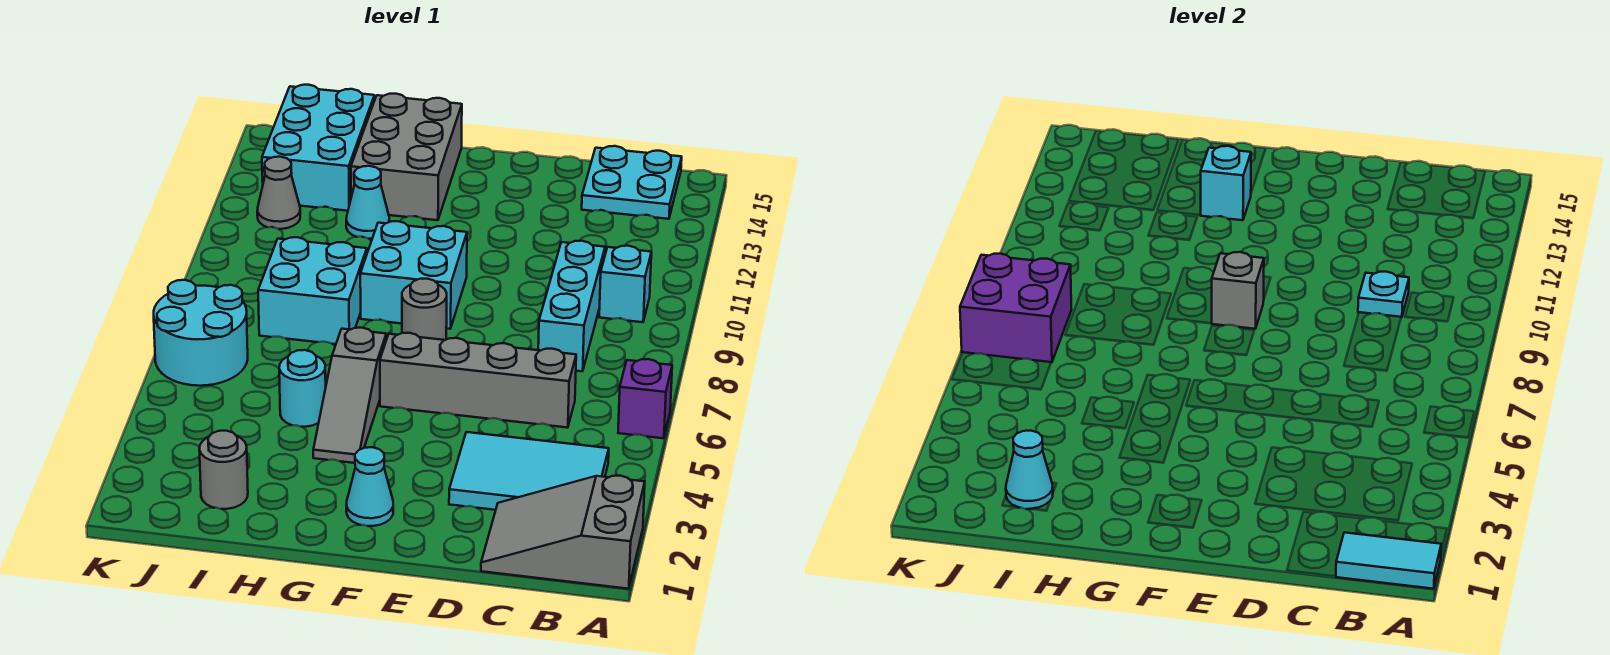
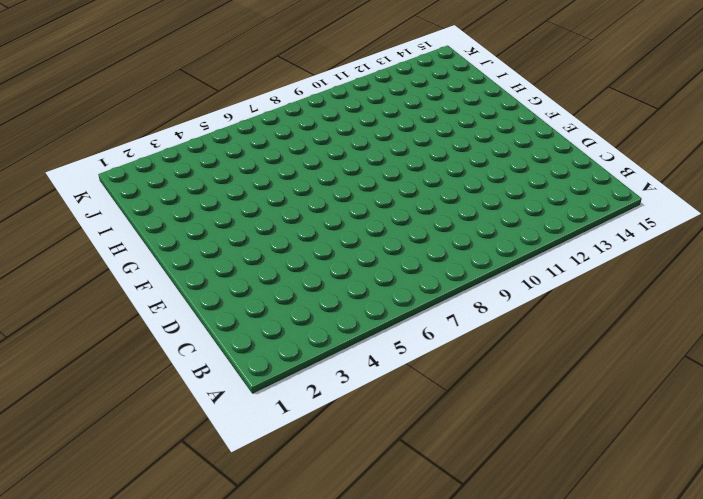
none -> grey 2x3 slope [481,476,645,589]
none -> purple 1x1 brick [618,359,672,438]
none -> cyan 2x3 tile [449,432,609,510]

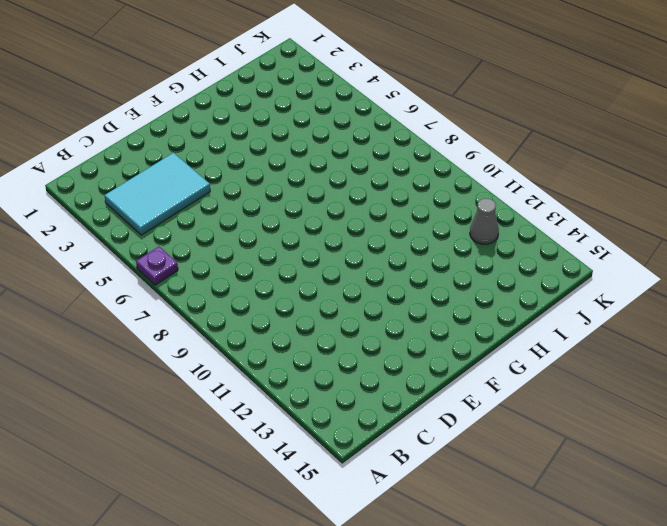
purple 1x1 plate [136,246,178,285] -> purple 1x1 brick [618,359,672,438]
none -> grey 2x3 slope [481,476,645,589]
none -> cyan 1x1 brick [599,246,651,322]
none -> cyan 2x2 plate [582,146,682,219]

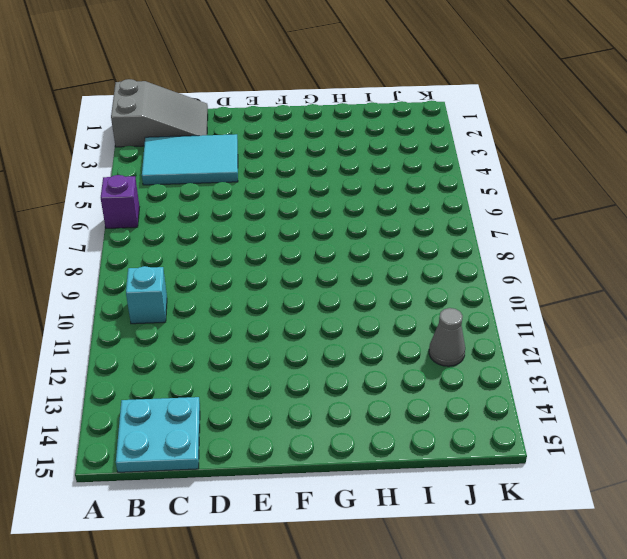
none -> grey 1x4 brick [380,333,576,428]
none -> cyan 1x3 brick [538,241,605,371]
none -> cyan 1x1 cone [346,447,393,526]

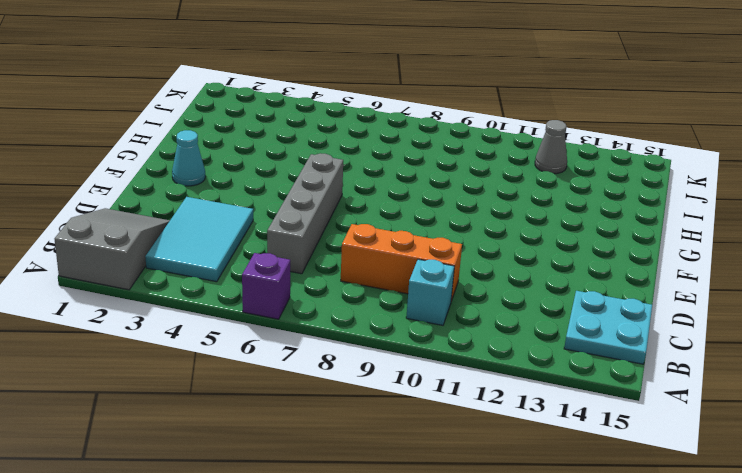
orange 1x3 brick [341,224,462,301] -> cyan 1x3 brick [538,241,605,371]
none -> grey 1x1 round brick [402,279,447,340]
none -> cyan 2x2 brick [360,221,467,329]
none -> grey 1x3 slope [313,328,386,463]

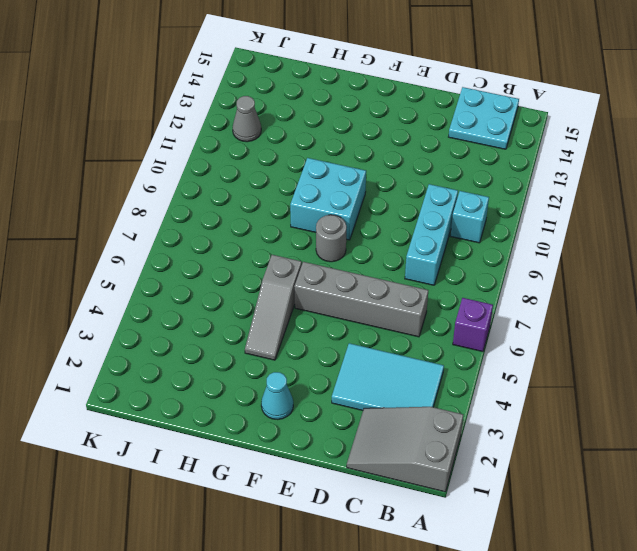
none -> grey 2x3 brick [351,94,462,220]
none -> cyan 1x1 round brick [279,350,326,427]
none -> cyan 2x2 brick [258,237,367,344]

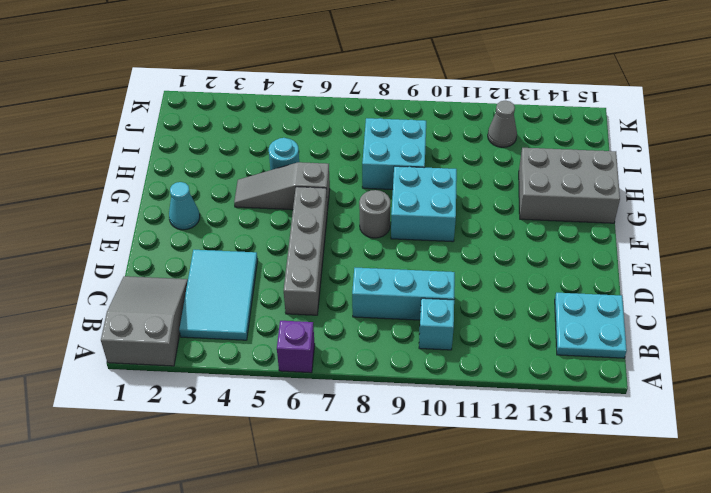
none -> cyan 1x1 cone [346,166,389,239]
none -> grey 1x1 round brick [199,431,248,509]
none -> cyan 2x3 brick [262,85,374,211]

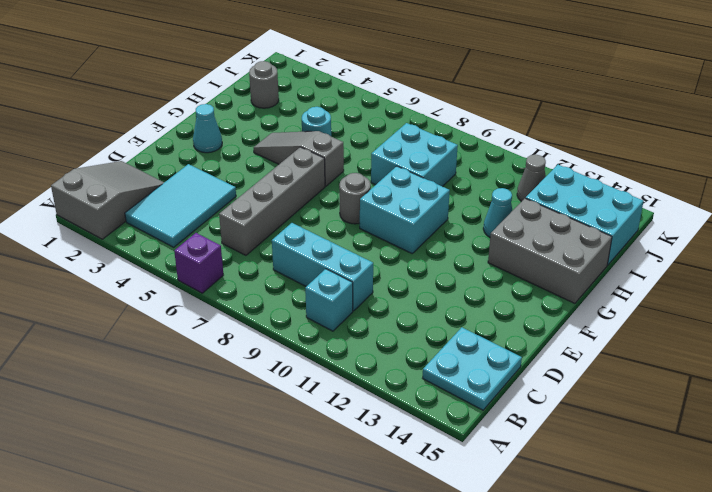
none -> cyan 2x2 round brick [154,280,248,386]
none -> cyan 1x2 tile [1336,532,1441,589]
none -> cyan 1x1 plate [1358,272,1409,317]

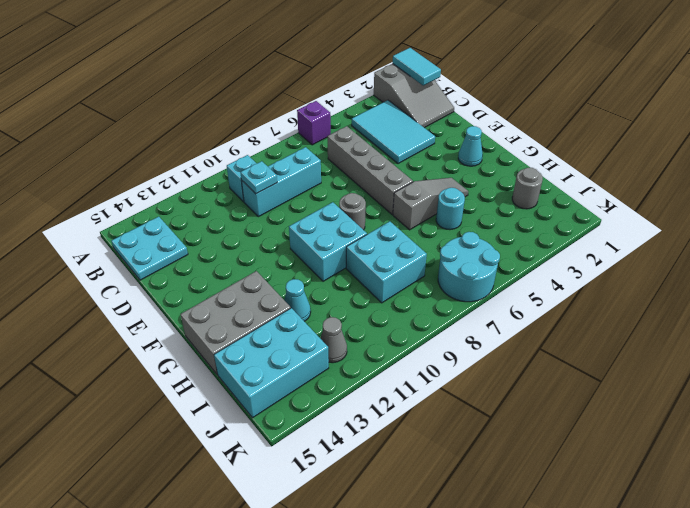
none -> grey 1x1 brick [1211,252,1264,329]
none -> cyan 1x1 brick [1201,146,1251,220]
none -> cyan 1x1 cone [1006,431,1053,509]

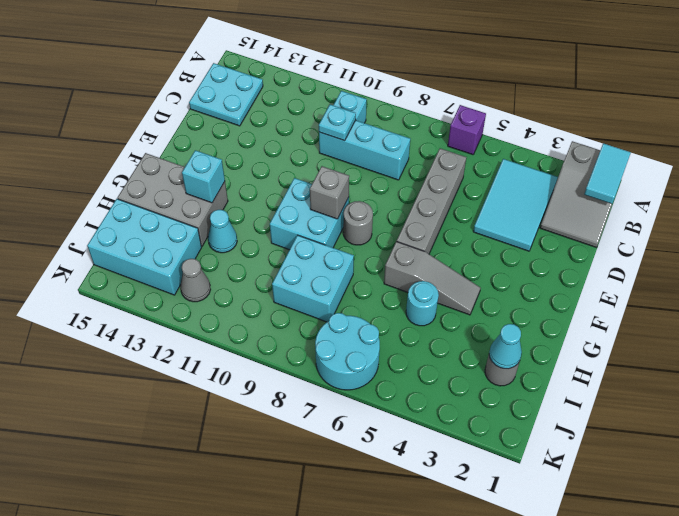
none -> cyan 1x1 cone [346,447,393,526]
none -> purple 2x2 brick [960,254,1071,363]

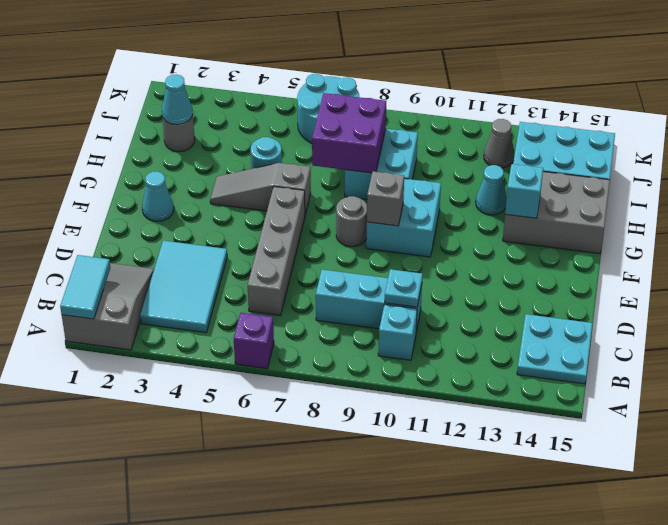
purple 2x2 brick [312,93,386,173] -> purple 2x2 brick moved to [960,254,1071,363]

